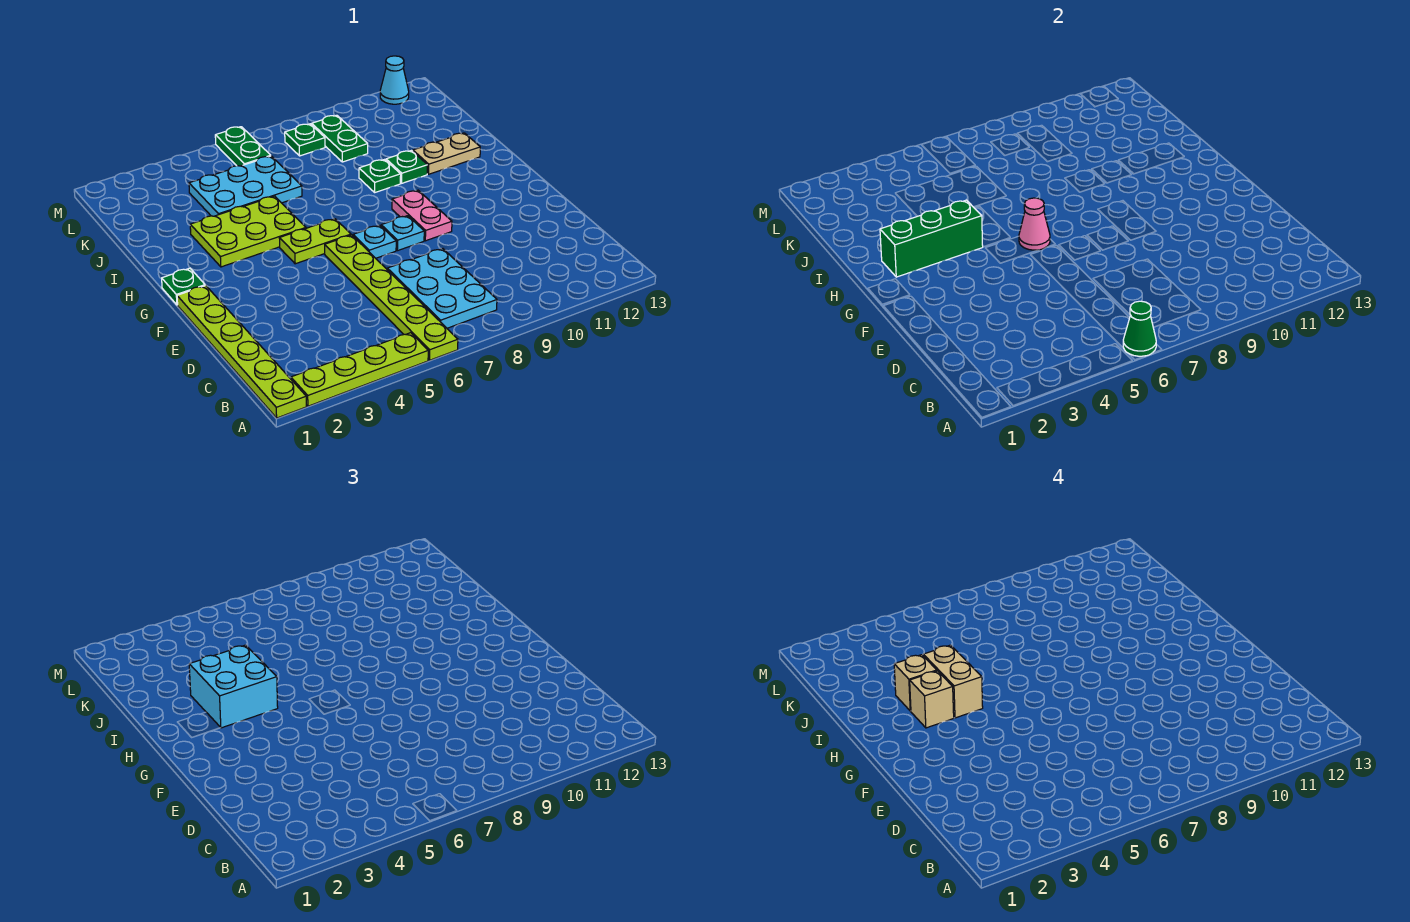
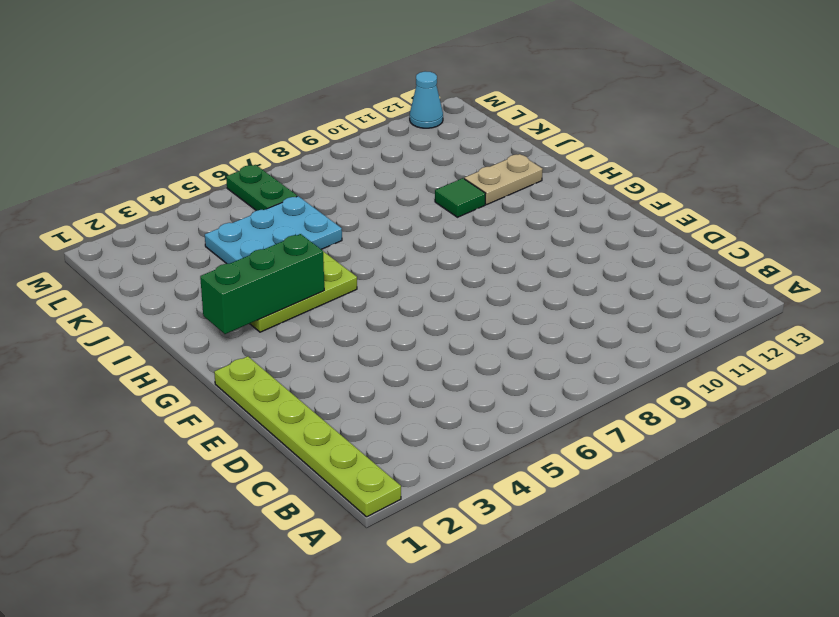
green 1x1 tile [435,178,486,217] -> green 1x1 plate [386,151,427,183]
none -> lime 1x4 plate [291,333,428,406]
none -> lime 1x6 plate [325,235,458,360]
none -> cyan 2x3 plate [387,249,497,328]

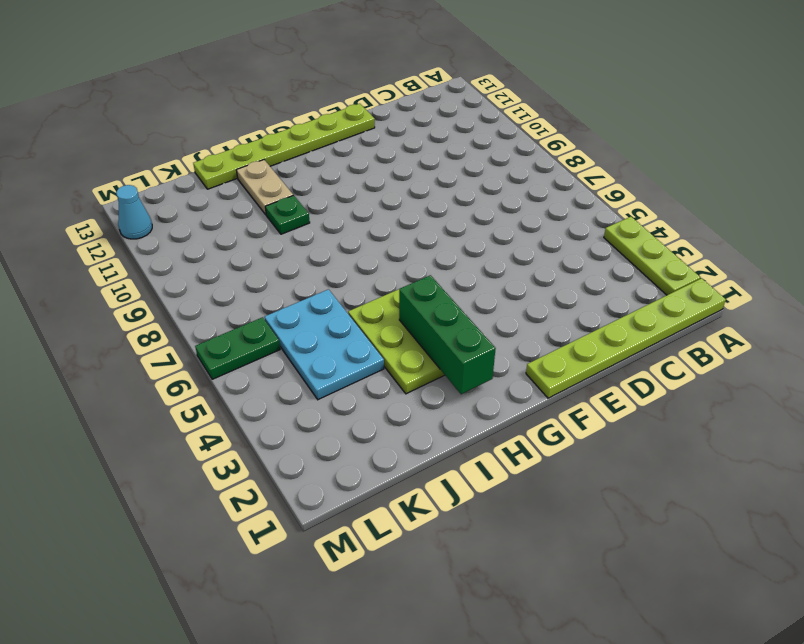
lime 1x3 plate [604,217,700,295] -> lime 1x4 plate [291,333,428,406]
lime 1x6 plate [193,104,375,189] -> lime 1x6 plate moved to [325,235,458,360]
none -> cyan 2x3 plate [387,249,497,328]
none -> cyan 1x1 plate [353,225,396,258]
none -> cyan 1x1 plate [381,216,424,251]

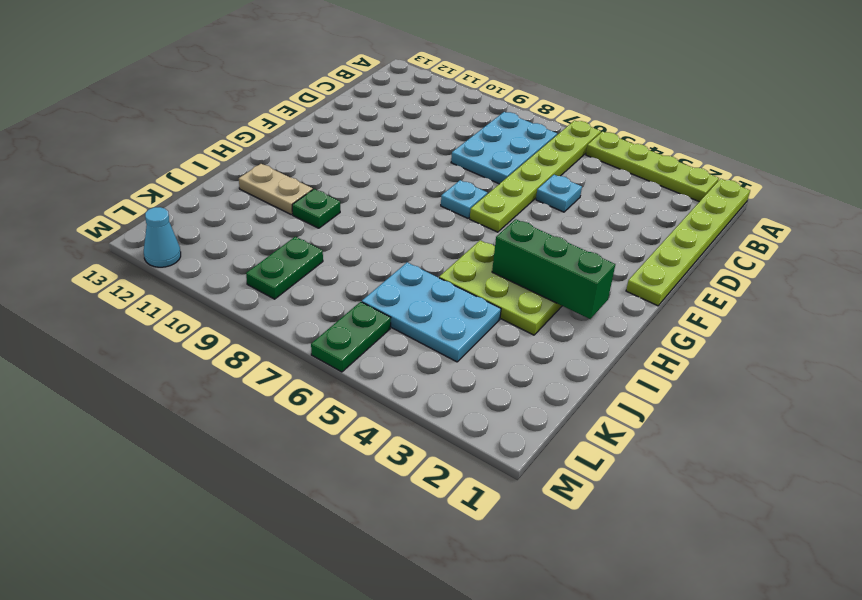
cyan 1x1 plate [536,175,582,212] -> cyan 1x1 plate moved to [381,216,424,251]
none -> pink 1x2 plate [392,190,452,241]
none -> green 1x1 plate [162,268,205,305]
none -> lime 1x2 plate [279,219,351,264]

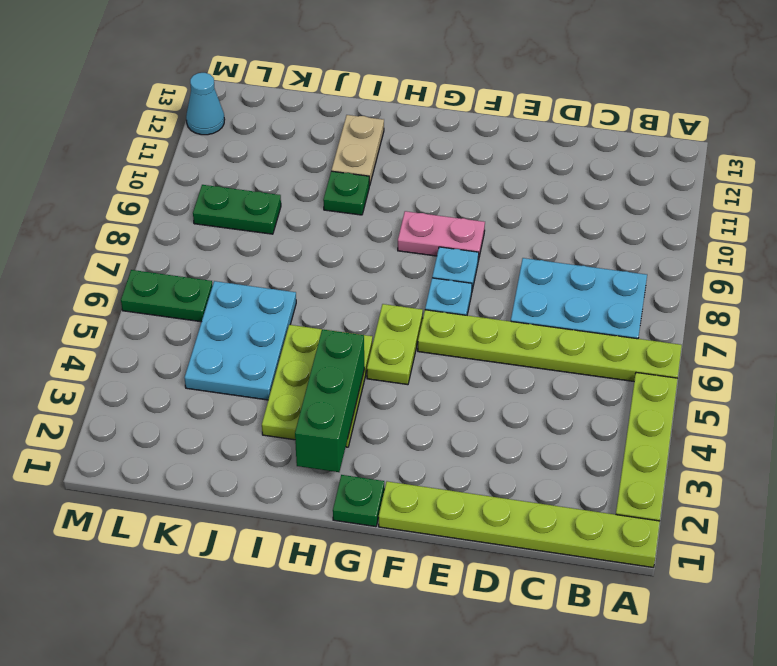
none -> green 1x1 plate [359,159,401,192]
none -> green 1x1 plate [285,124,325,156]
none -> green 1x1 cone [1123,301,1156,356]

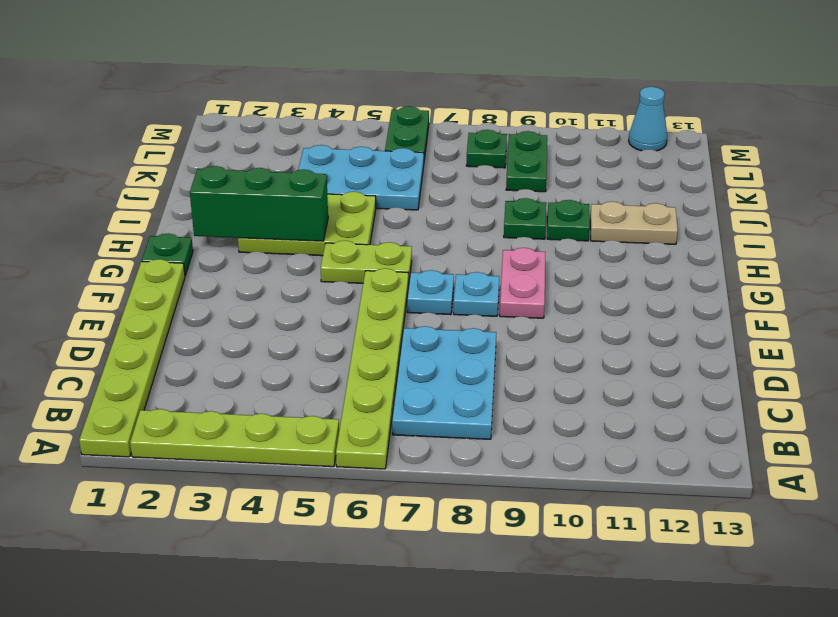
none -> green 1x1 cone [1123,301,1156,356]
none -> pink 1x1 cone [1019,198,1050,250]
none -> cyan 2x2 brick [189,645,278,728]

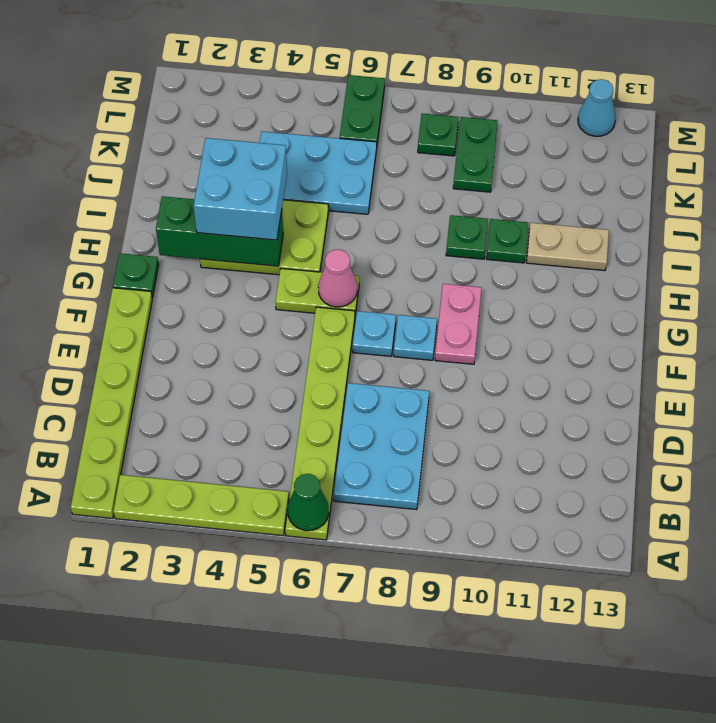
none -> tan 1x1 brick [910,671,954,728]
none -> tan 1x2 brick [923,645,983,718]
none -> tan 1x1 brick [894,655,937,711]

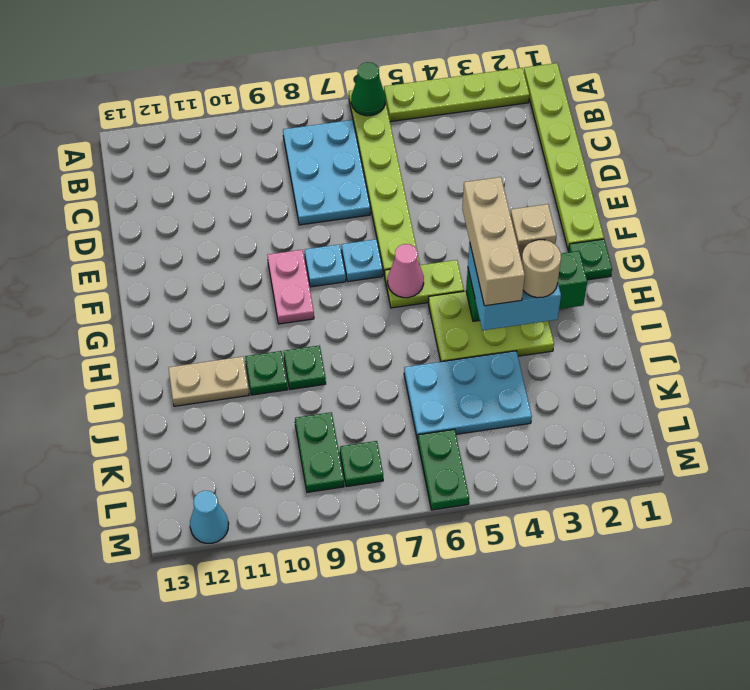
tan 1x3 brick [462,177,525,306] -> tan 1x2 brick [923,645,983,718]
tan 1x1 round brick [522,240,561,298] -> tan 1x1 brick [894,655,937,711]

